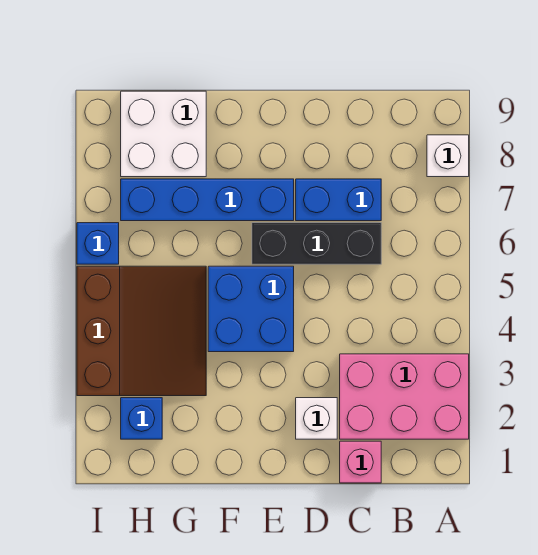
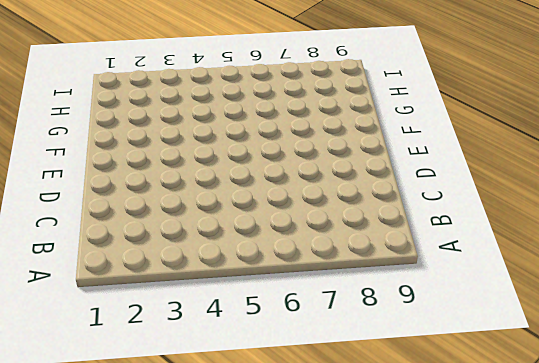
none -> pink 2x3 brick [340,354,469,439]
none -> white 1x1 brick [427,135,469,177]
none -> pink 1x1 brick [340,441,381,483]

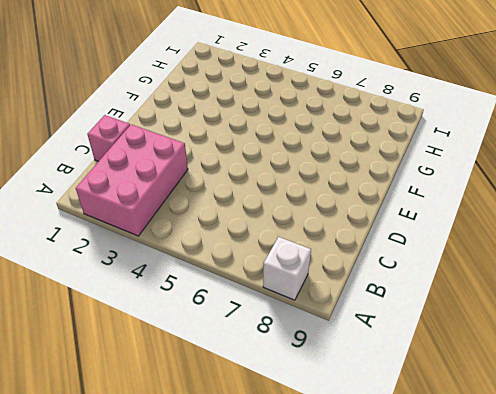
none -> black 1x3 brick [252,223,381,264]
none -> blue 1x2 brick [296,179,381,221]
none -> white 1x1 brick [296,398,337,439]

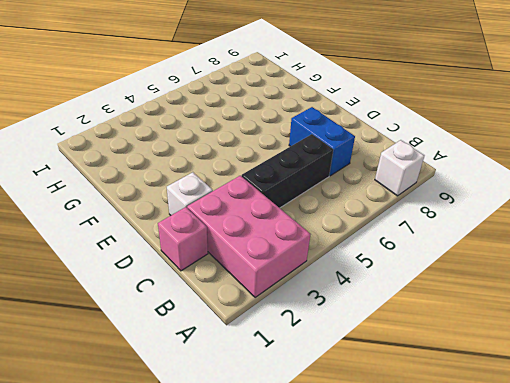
black 1x3 brick [242,134,333,208] -> black 1x3 brick turned to [252,223,381,264]
none -> blue 2x2 brick [208,266,294,352]
none -> blue 1x4 brick [121,179,294,221]
none -> brown 3x3 slope [77,266,206,396]

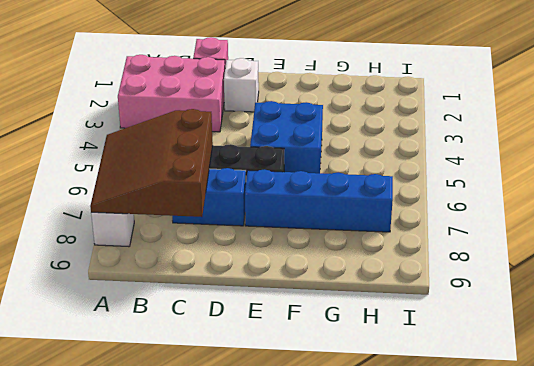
brown 3x3 slope [90,109,213,217] -> brown 3x3 slope moved to [77,266,206,396]
none -> white 2x2 brick [121,91,206,177]
none -> blue 1x1 brick [121,398,162,439]
none -> blue 1x1 brick [77,223,119,264]

